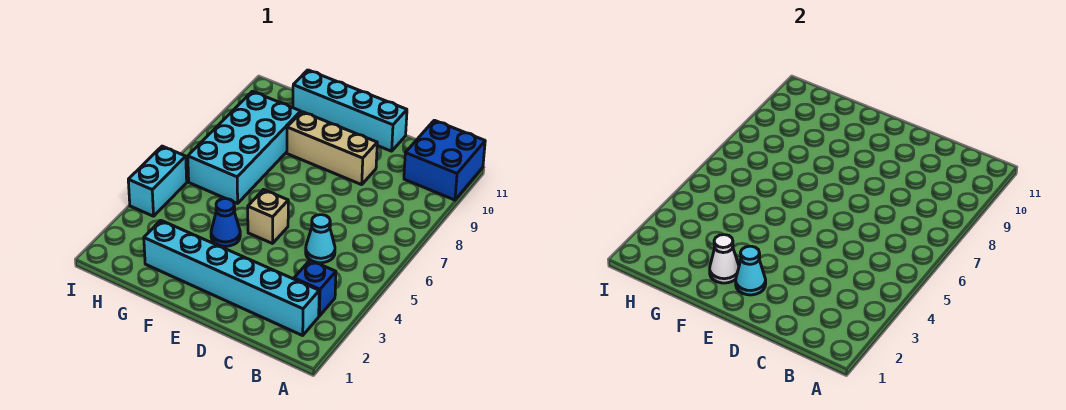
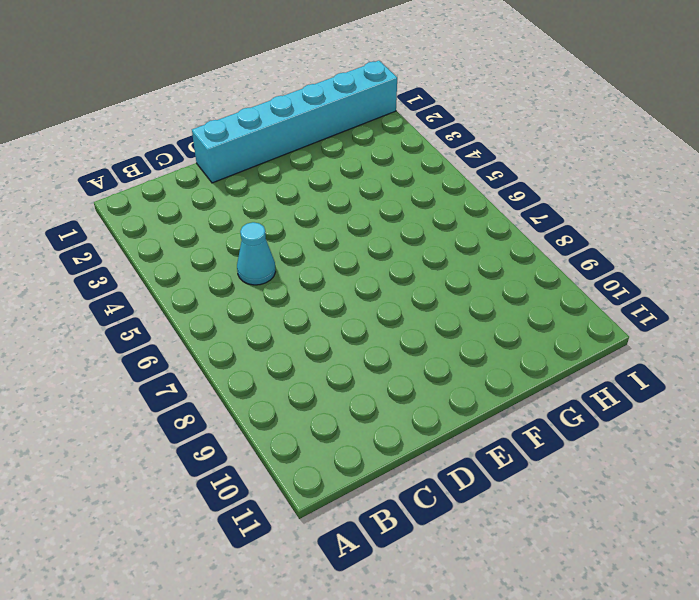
cyan 1x6 brick [192,61,397,183] -> cyan 1x6 brick moved to [144,220,319,335]
none -> blue 2x2 brick [404,120,485,200]
none -> blue 1x1 brick [294,260,336,316]
none -> tan 1x3 brick [287,112,377,185]

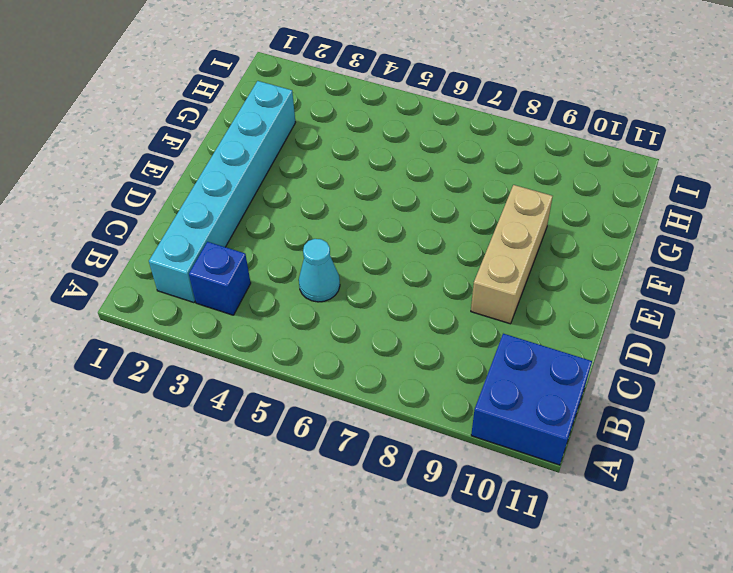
none -> cyan 1x4 brick [293,70,407,151]
none -> tan 1x1 brick [248,190,288,243]
none -> blue 1x1 cone [211,198,240,246]

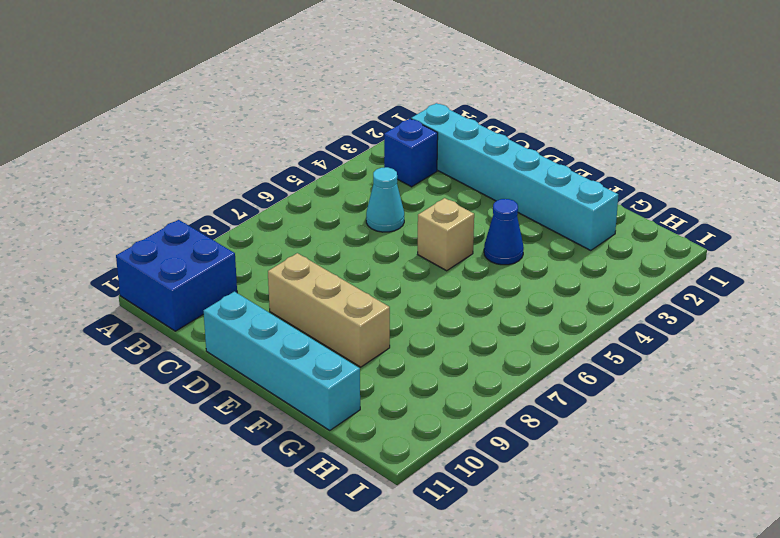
none -> cyan 2x4 brick [188,91,301,203]
none -> cyan 1x2 brick [128,146,187,216]
none -> cyan 1x1 cone [736,246,766,295]

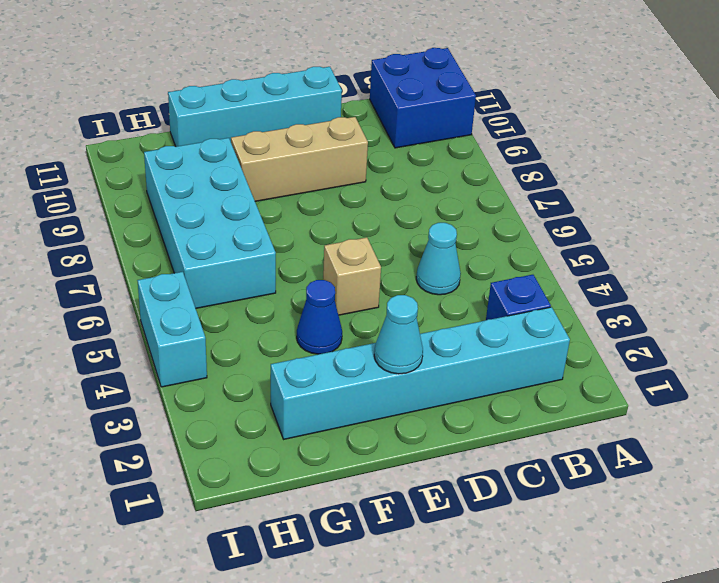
none -> white 1x1 cone [710,235,739,283]

